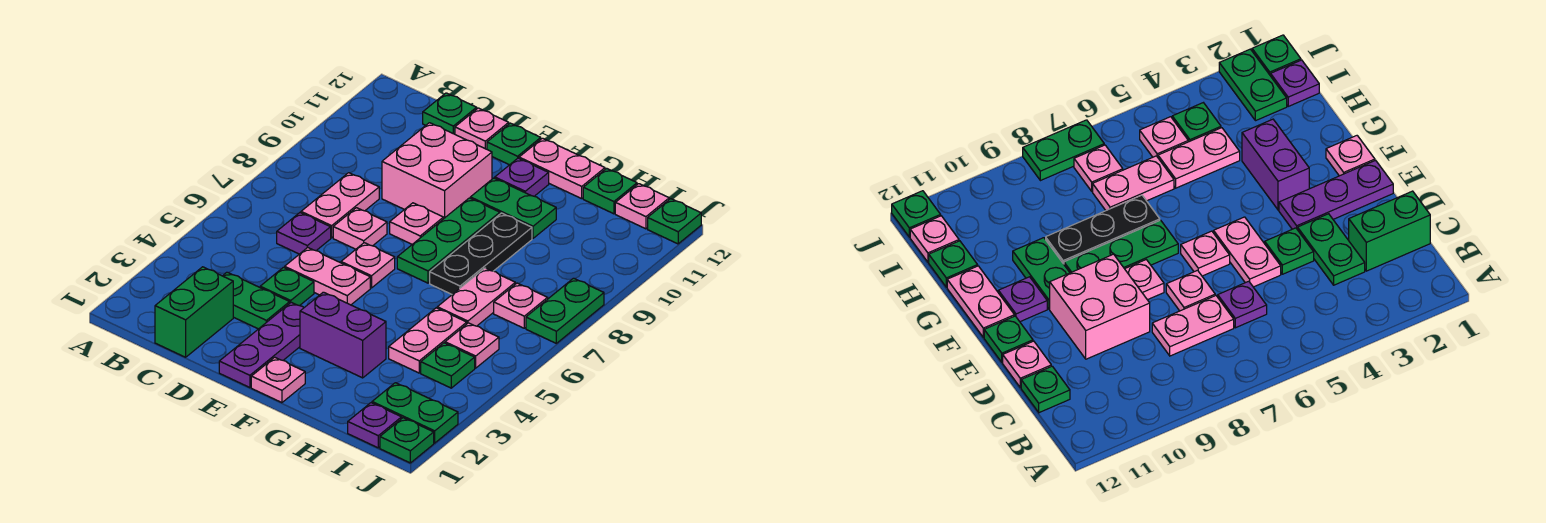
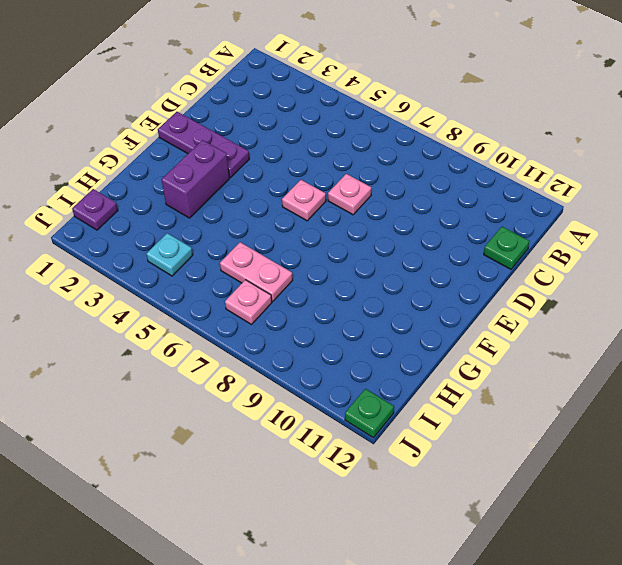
cyan 1x1 plate [146,233,193,276] -> green 1x1 plate [421,343,475,388]
none -> green 1x2 brick [155,267,233,357]
none -> green 1x2 plate [223,272,290,329]
none -> purple 1x1 plate [277,213,331,254]
none -> pink 1x2 plate [301,173,379,238]

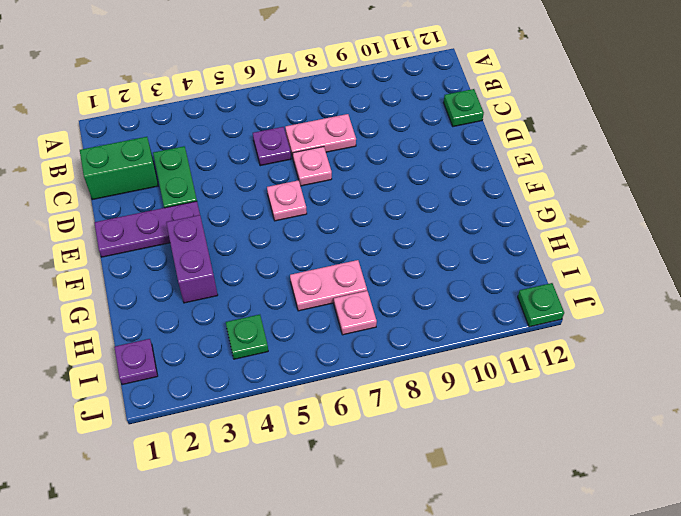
none -> green 1x1 plate [260,267,314,306]
none -> pink 1x2 plate [285,248,370,305]
none -> pink 2x2 brick [382,123,492,219]
none -> pink 1x1 plate [455,108,509,149]

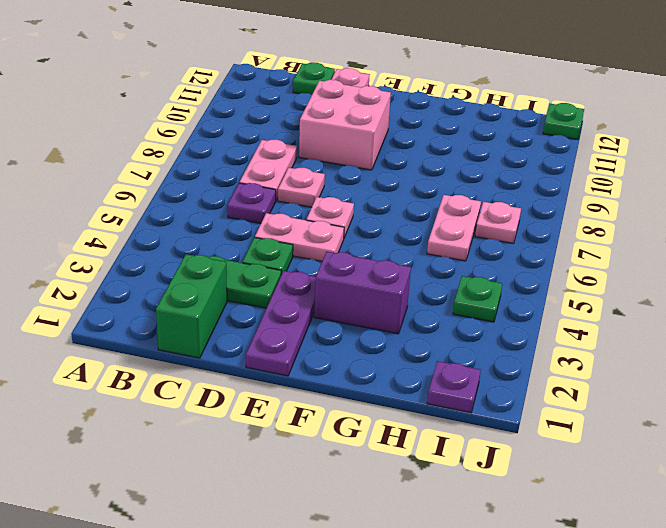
none -> pink 1x1 plate [390,203,443,244]
none -> green 1x1 plate [487,123,541,165]
none -> pink 1x1 plate [251,357,305,403]
none -> green 1x3 plate [397,198,500,283]

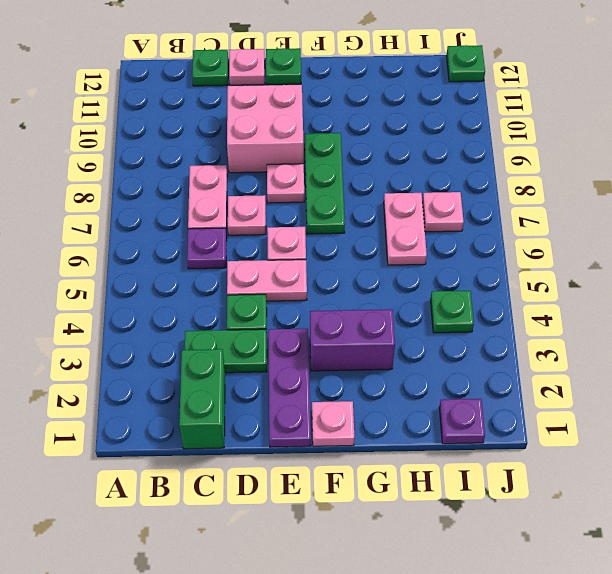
none -> green 1x2 plate [470,178,556,238]
none -> purple 1x1 plate [495,158,549,196]
none -> pink 1x2 plate [519,138,605,199]
none -> black 1x3 plate [430,213,532,294]

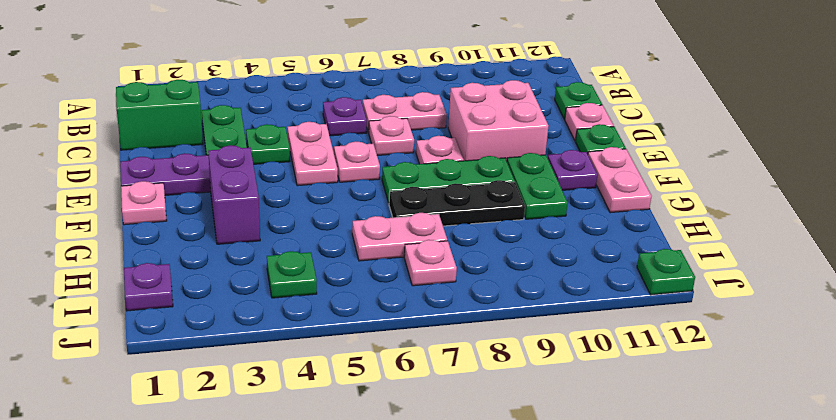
none -> pink 1x2 plate [389,308,467,373]
none -> green 1x1 plate [583,168,637,214]
none -> green 1x2 plate [372,383,458,443]
none -> pink 1x1 plate [445,323,499,368]

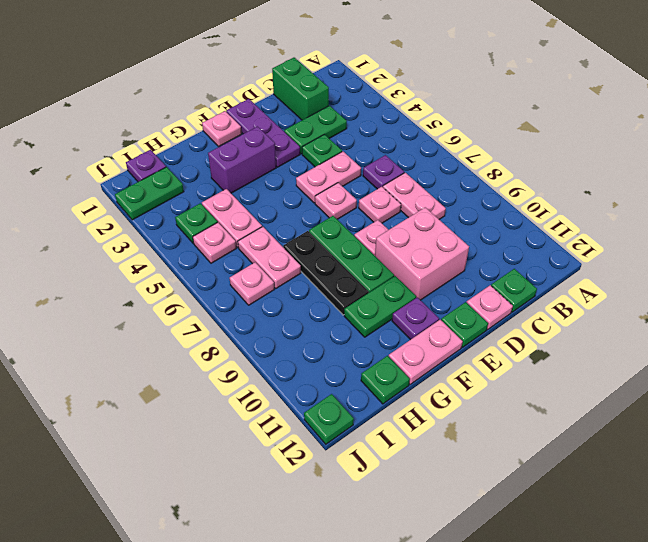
none -> pink 1x1 plate [615,184,669,229]
none -> green 1x1 plate [380,418,434,463]
none -> green 1x2 plate [526,278,604,343]

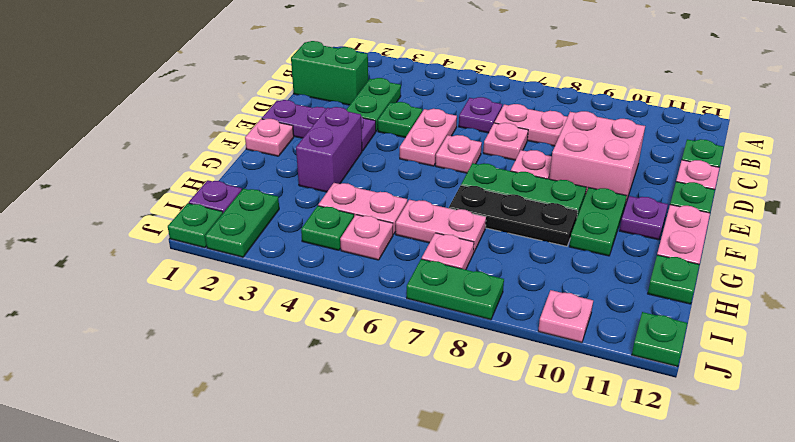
pink 1x1 plate [538,290,593,343] -> pink 1x1 plate moved to [615,184,669,229]

